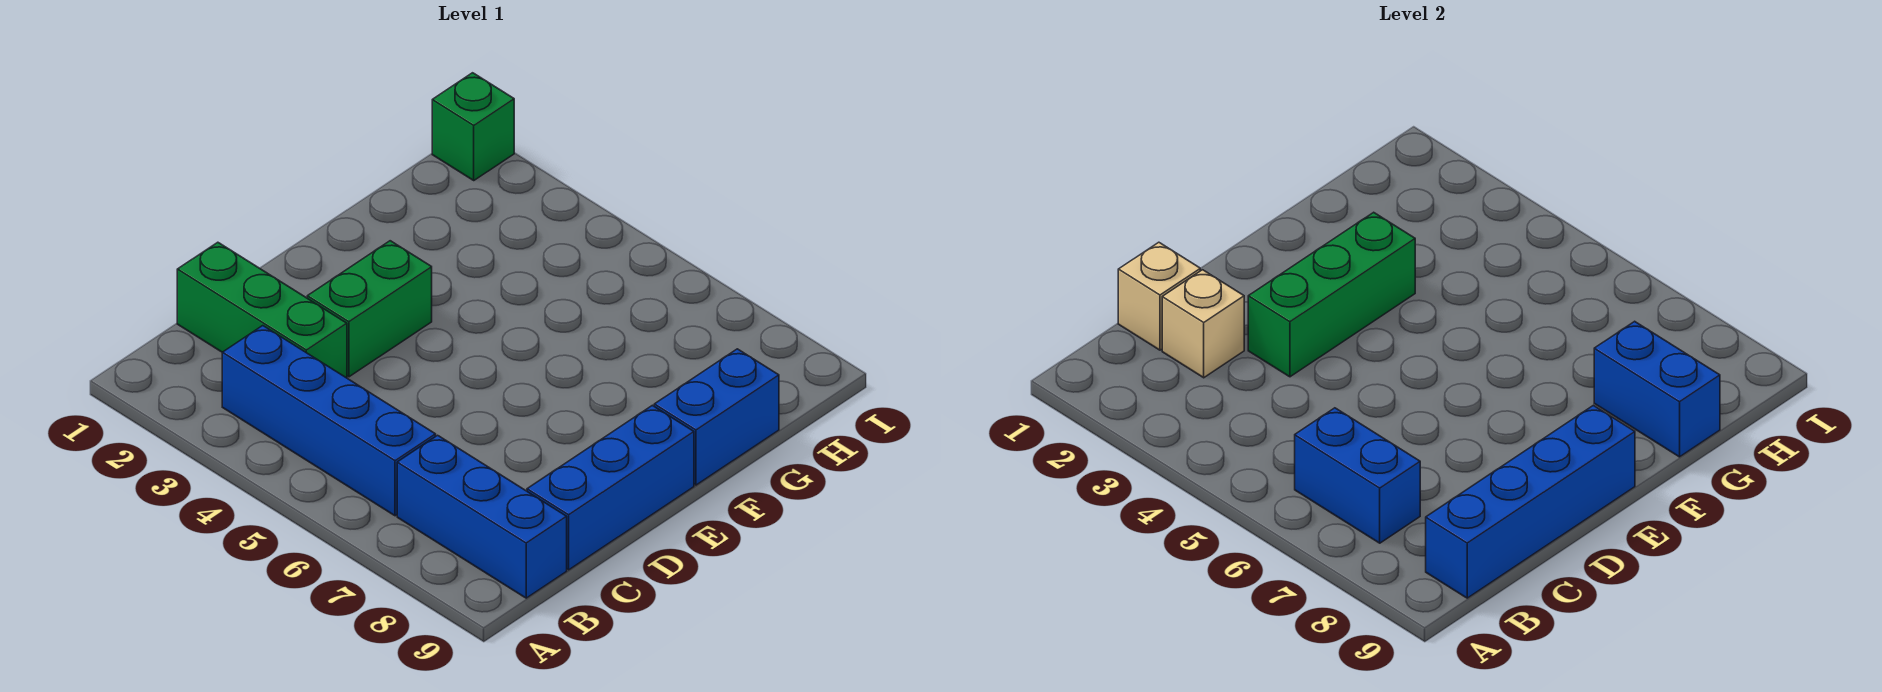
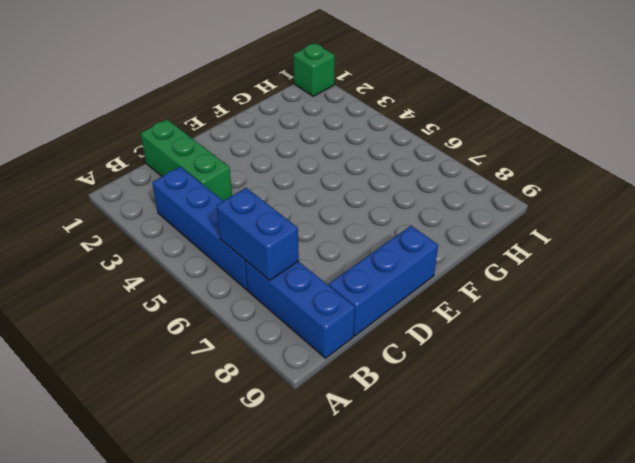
none -> green 1x2 brick [307,241,432,377]
none -> blue 1x2 brick [654,349,779,485]
none -> blue 1x4 brick [1426,405,1635,598]

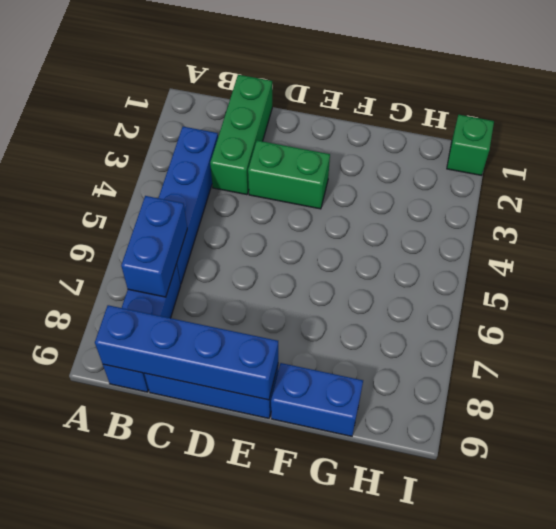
none -> tan 1x1 brick [1118,242,1200,350]
none -> tan 1x1 brick [1162,270,1244,378]
none -> green 1x3 brick [1248,212,1415,377]

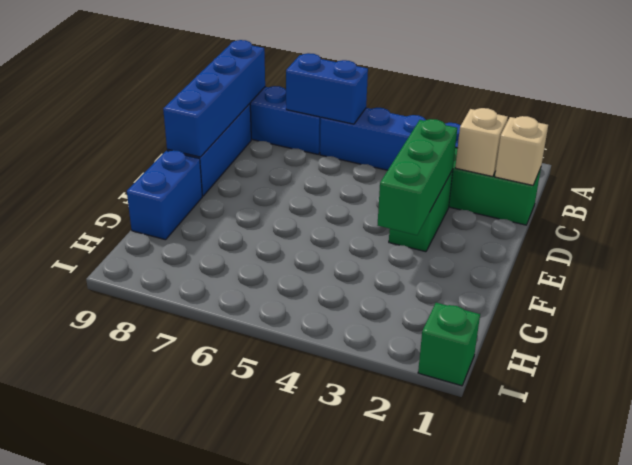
none -> blue 1x2 brick [1594,321,1720,457]

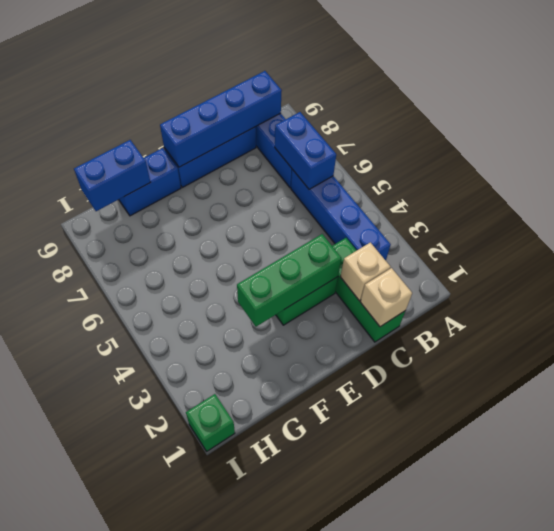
blue 1x2 brick [74,140,151,211] -> blue 1x2 brick turned to [1594,321,1720,457]

